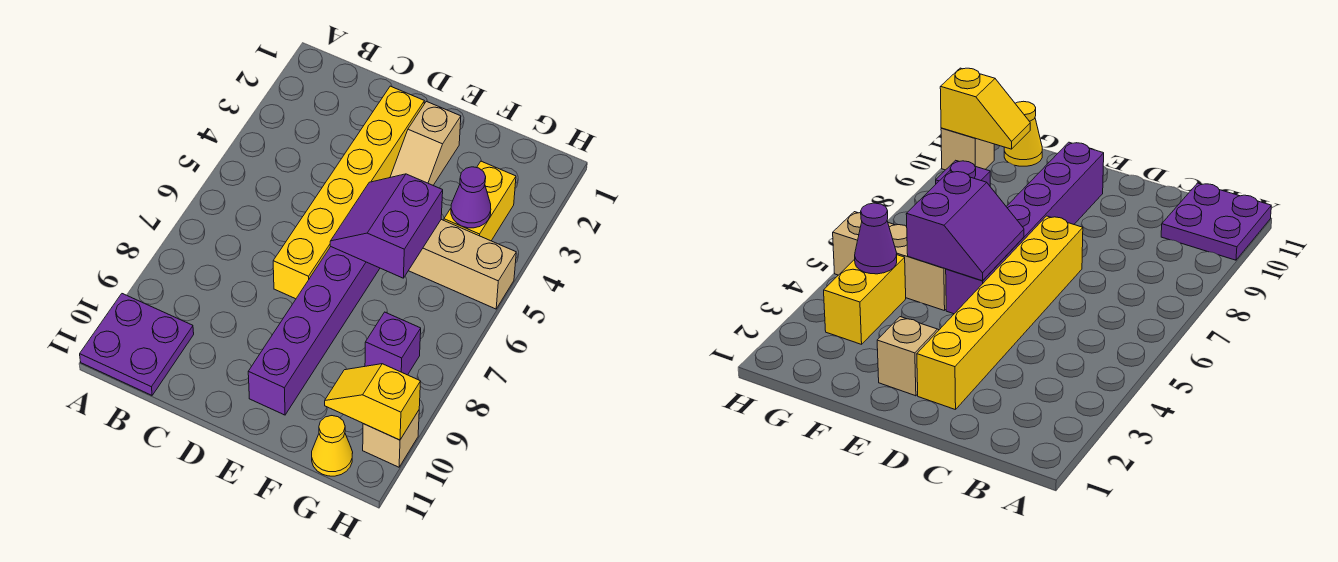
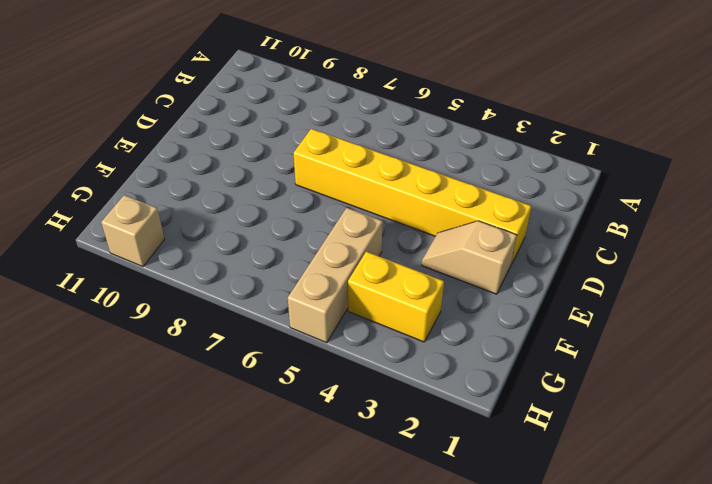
none -> purple 2x2 plate [80,294,194,395]
none -> purple 1x6 brick [248,247,380,415]
none -> purple 1x1 brick [365,312,421,375]

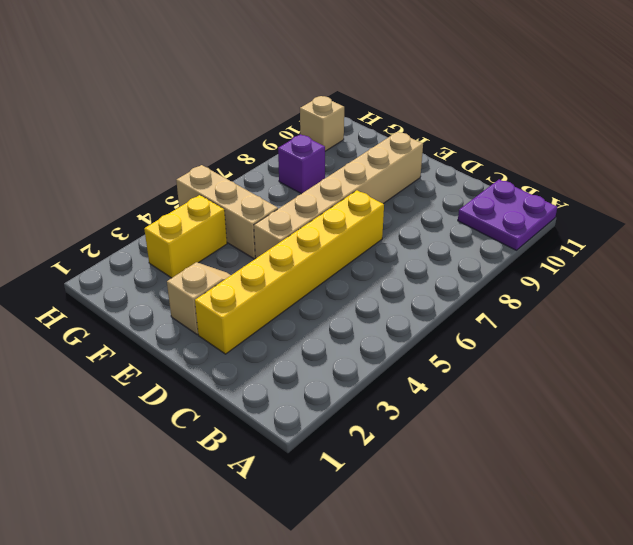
tan 1x6 brick [254,132,423,258] -> purple 1x6 brick [248,247,380,415]
none -> yellow 1x1 cone [312,416,353,476]
none -> purple 2x2 slope [330,174,443,278]
none -> purple 1x1 cone [451,167,491,228]

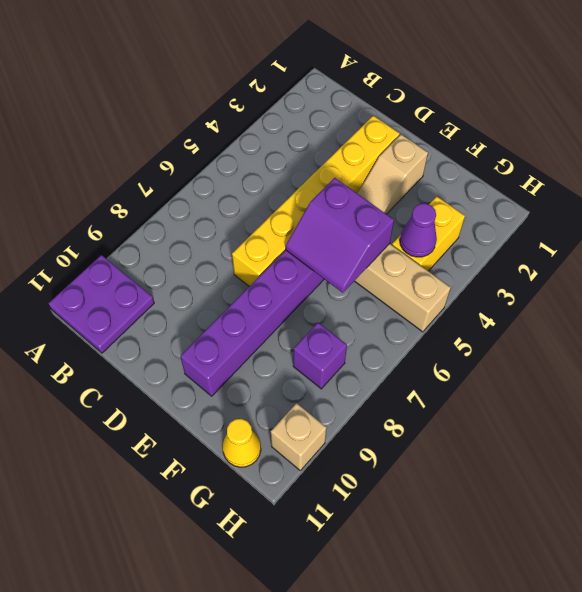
purple 2x2 slope [286,178,394,293] -> purple 2x2 slope turned to [330,174,443,278]
none -> yellow 1x2 slope [325,364,421,440]

